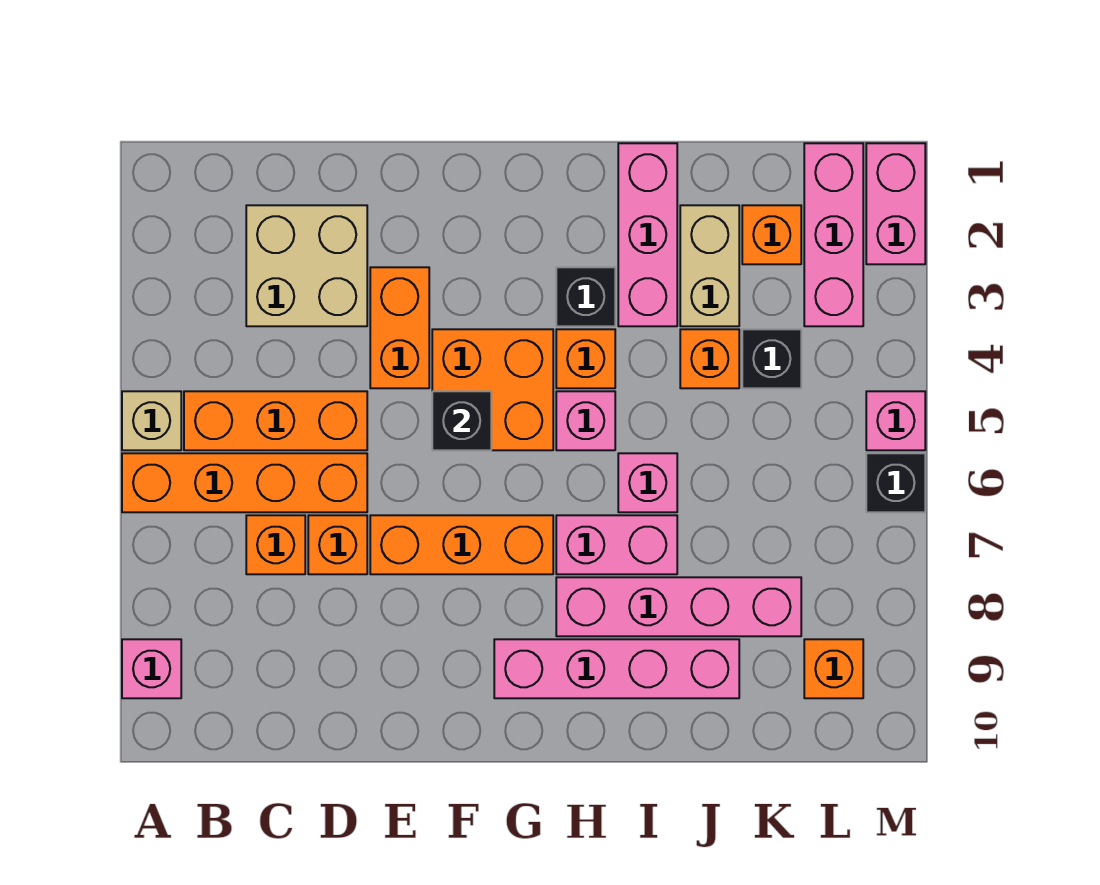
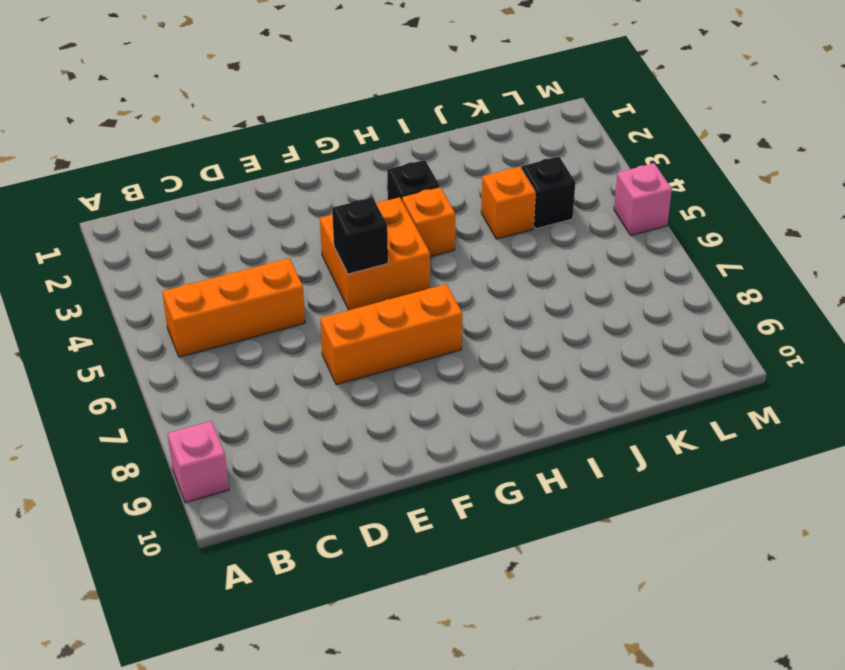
none -> tan 1x1 brick [122,391,181,450]
none -> orange 1x4 brick [122,453,367,512]
none -> tan 2x2 brick [246,205,367,326]

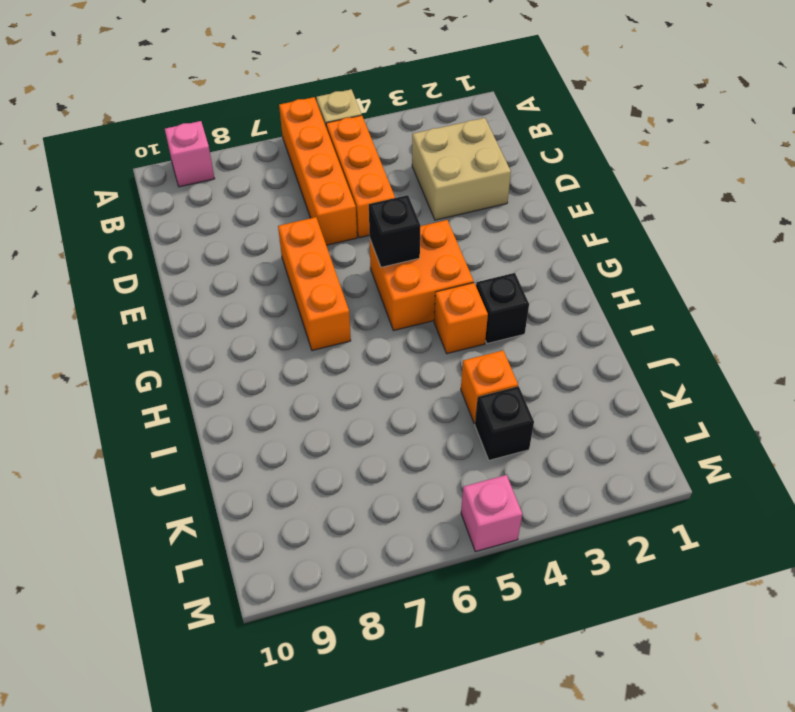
none -> orange 1x1 brick [246,515,305,574]
none -> orange 1x1 brick [308,515,367,574]
none -> orange 1x2 brick [370,267,429,388]

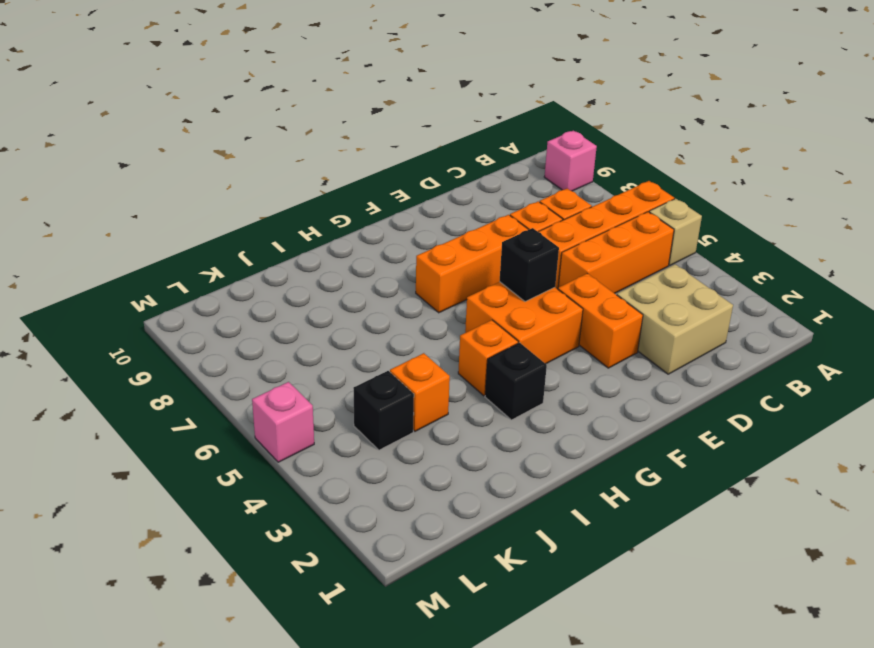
none -> pink 1x4 brick [494,639,739,698]
none -> pink 1x1 brick [556,391,615,450]
none -> pink 1x2 brick [556,515,677,574]

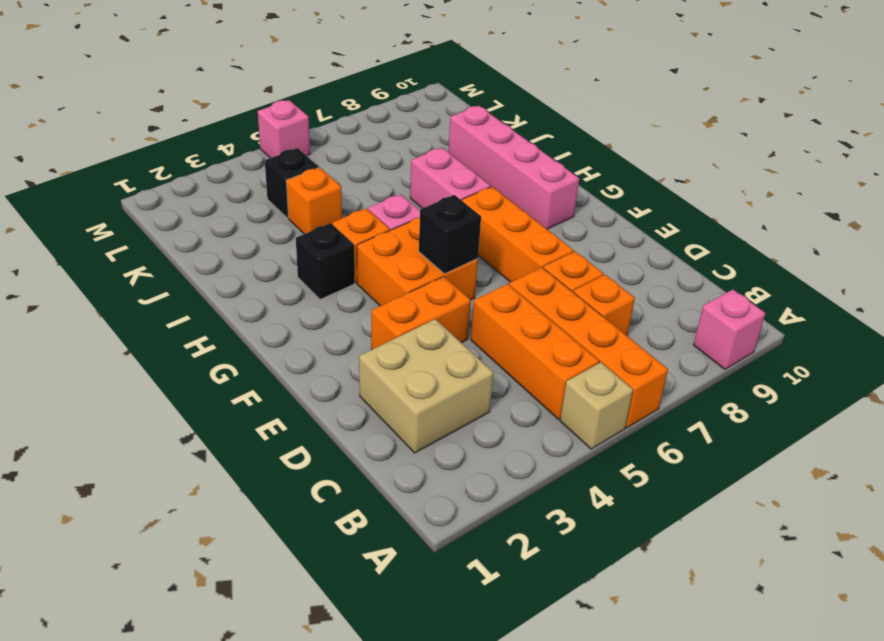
none -> pink 1x4 brick [556,577,801,636]
none -> pink 1x3 brick [618,143,677,326]
none -> pink 1x1 brick [618,453,677,512]

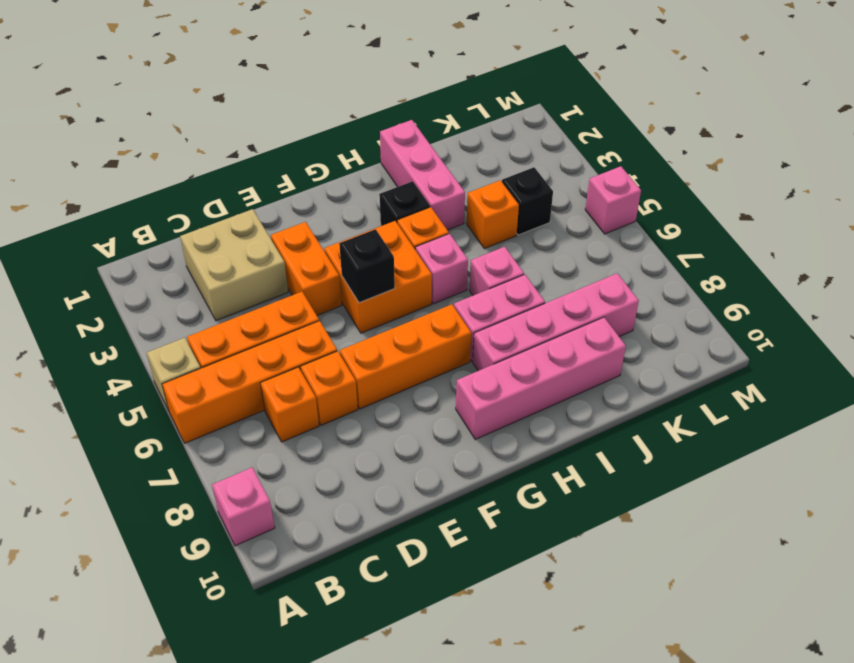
none -> tan 1x2 brick [680,205,739,326]
none -> orange 1x1 brick [742,205,801,264]
none -> pink 1x3 brick [804,143,863,326]

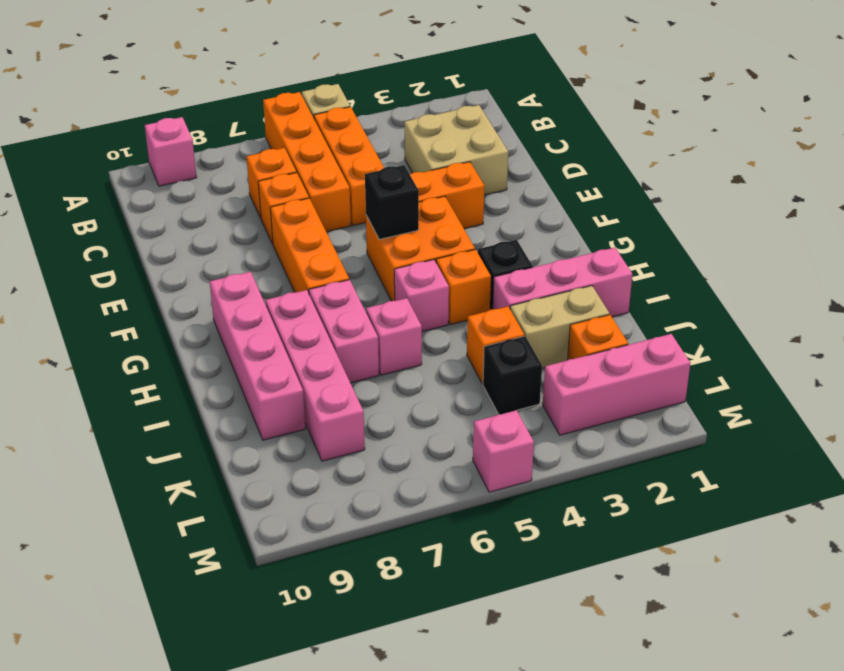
none -> orange 1x1 brick [804,639,863,698]
none -> pink 1x2 brick [866,143,925,264]
none -> black 1x1 brick [866,453,925,512]

